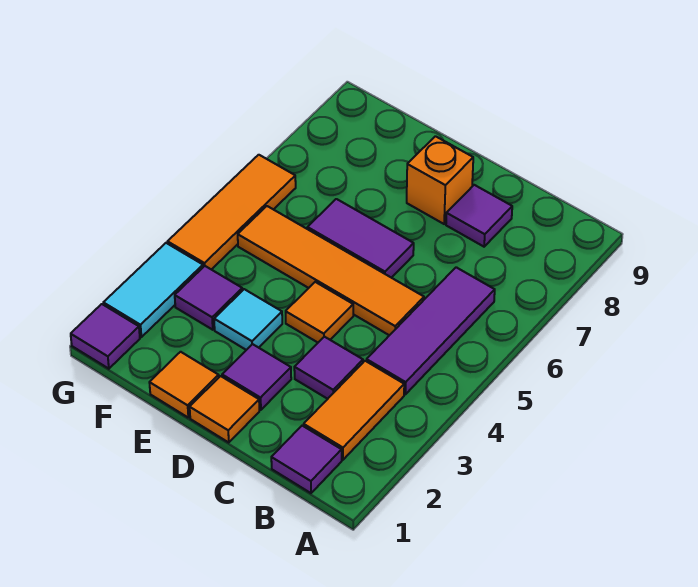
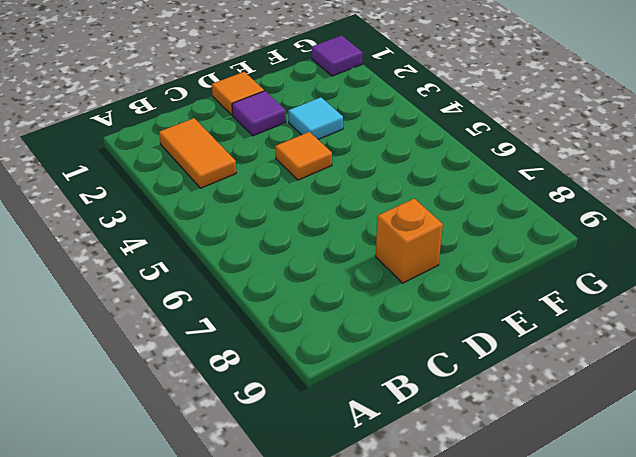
none -> purple 1x1 tile [271,426,342,493]
none -> purple 1x3 tile [367,267,495,394]
none -> purple 1x1 tile [294,337,363,399]

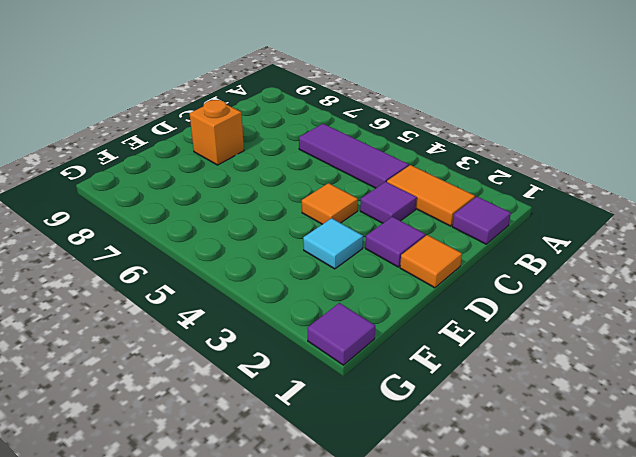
none -> orange 1x4 tile [238,206,424,335]
none -> purple 1x1 tile [446,185,512,247]
none -> purple 1x2 tile [307,199,414,278]

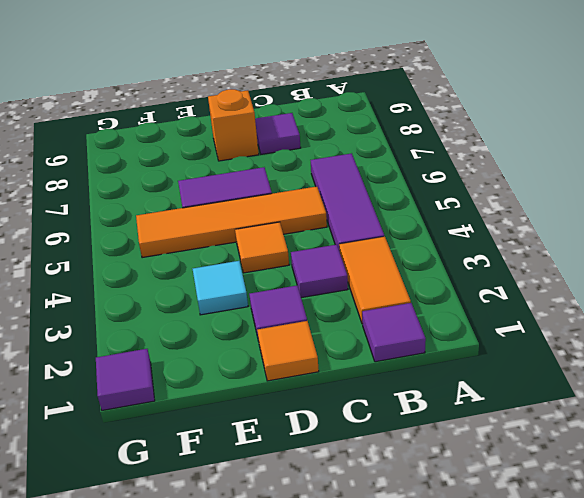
none -> orange 1x1 tile [149,352,219,417]
none -> purple 1x1 tile [175,266,242,330]
none -> cyan 1x2 tile [103,243,203,337]

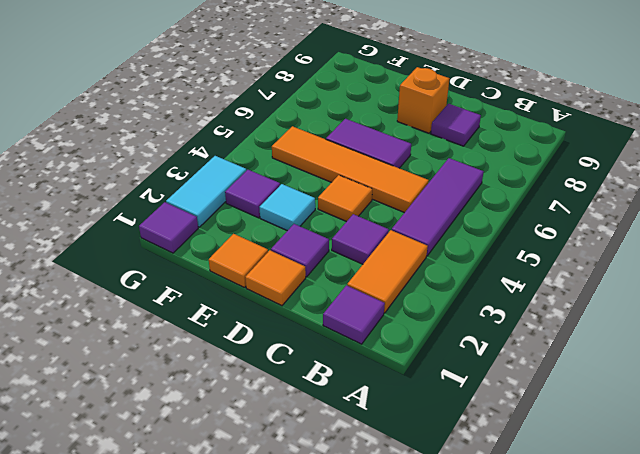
none -> orange 1x3 tile [167,155,296,270]

